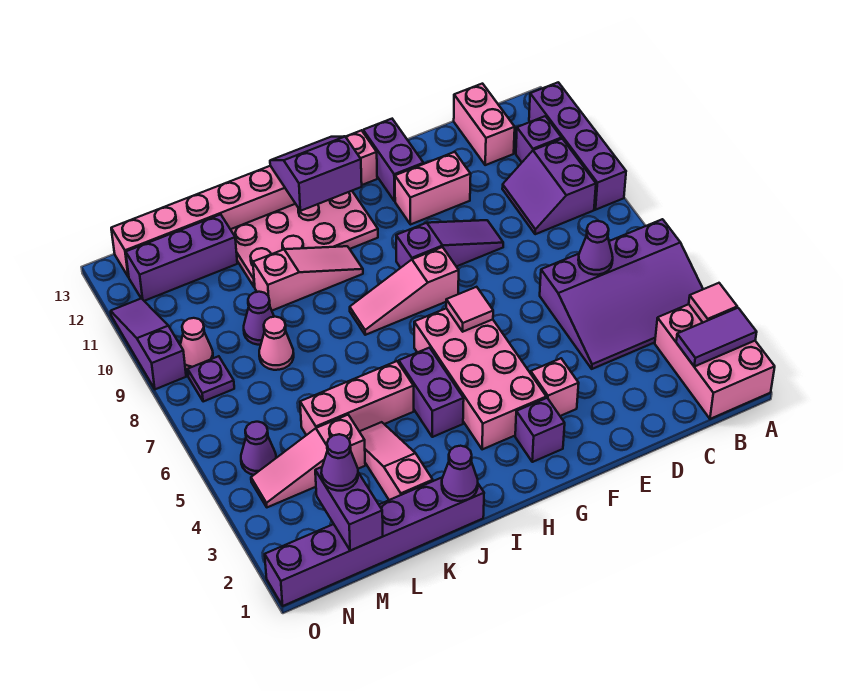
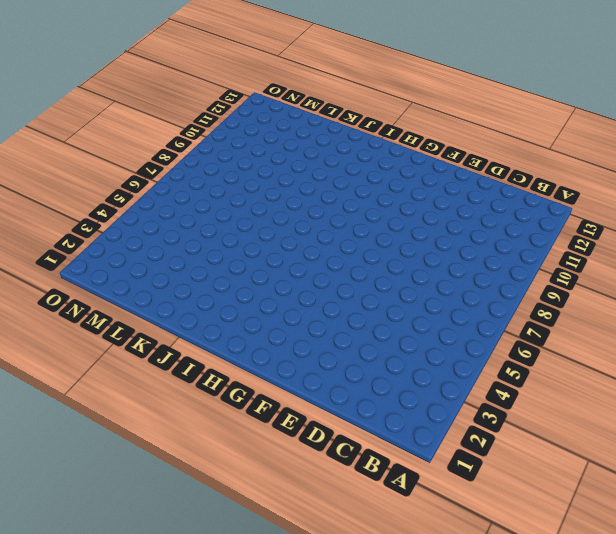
none -> pink 2x3 brick [655,304,775,419]
none -> purple 3x4 slope [540,219,703,369]
none -> purple 1x4 brick [529,82,626,210]
none -> purple 2x2 slope [502,139,596,234]

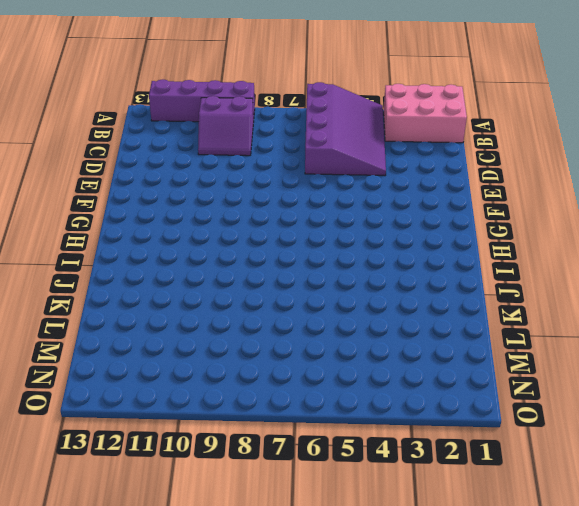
none -> purple 1x1 brick [516,116,562,162]
none -> pink 1x2 brick [454,84,515,165]
none -> purple 1x3 slope [396,220,503,268]
none -> pink 1x2 brick [395,152,471,225]

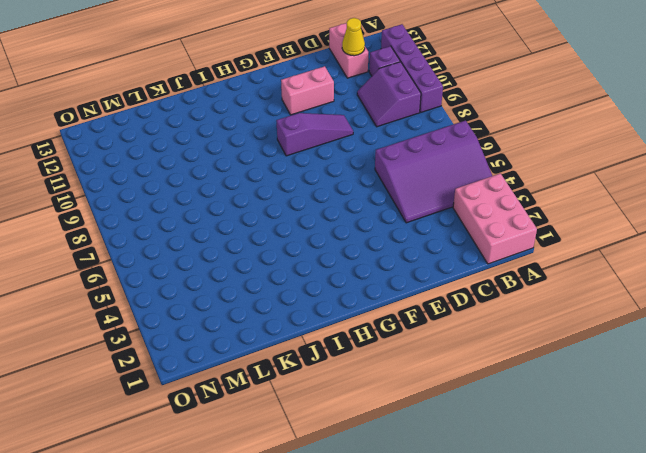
yellow 1x1 cone [342,18,365,56] -> none
none -> pink 1x1 brick [531,358,579,416]
none -> purple 1x2 brick [363,119,423,201]
none -> purple 1x1 brick [515,398,565,462]
none -> pink 2x4 brick [414,308,546,450]

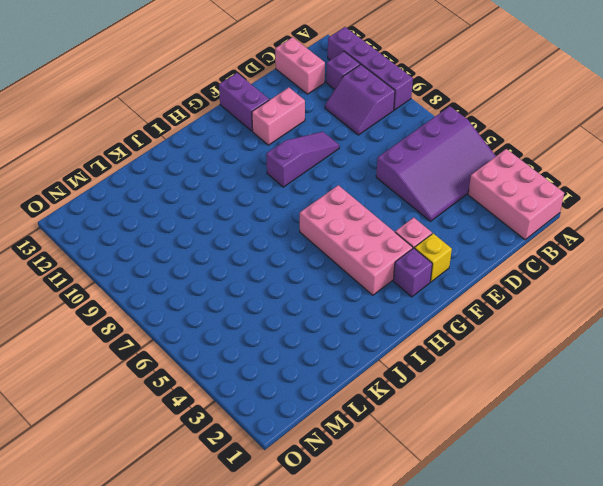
yellow 1x1 brick [415,234,452,282] -> none
none -> pink 1x3 slope [350,247,459,335]
none -> pink 1x8 brick [111,130,377,277]
none -> pink 2x4 plate [231,191,378,287]
none -> purple 1x2 brick [399,348,464,437]

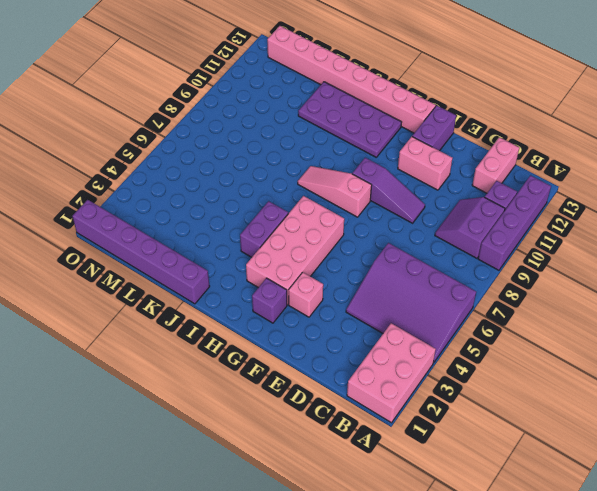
purple 2x4 plate [298,82,402,157] -> pink 2x4 plate [231,191,378,287]
none -> pink 1x3 slope [253,246,363,311]
none -> pink 1x3 brick [300,361,414,435]
none -> pink 1x3 slope [359,422,433,500]
none -> pink 1x3 slope [251,415,365,507]

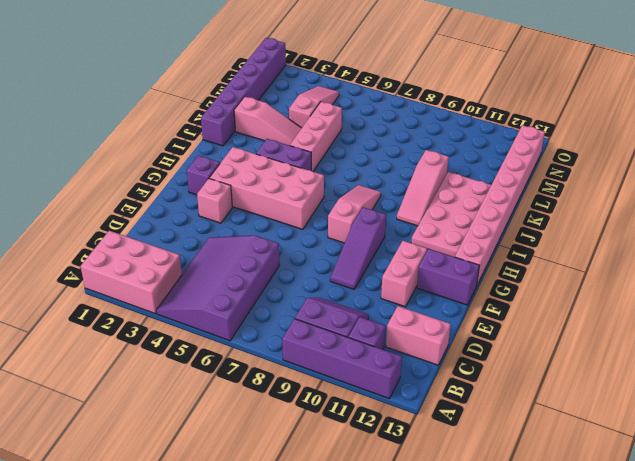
none -> pink 1x1 cone [259,317,294,370]
none -> purple 1x1 cone [244,292,274,345]
none -> purple 1x3 brick [126,214,237,301]
none -> purple 1x1 cone [241,422,276,475]

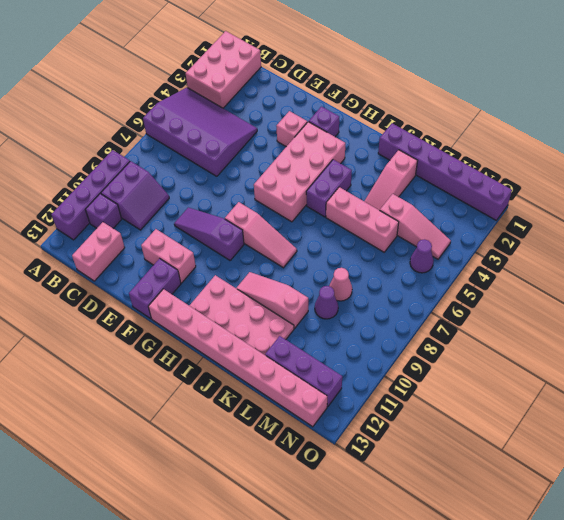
none -> purple 1x1 plate [188,356,234,402]
none -> pink 1x1 cone [180,318,213,370]
none -> purple 1x3 slope [111,299,186,389]
none -> purple 1x2 tile [676,308,757,367]

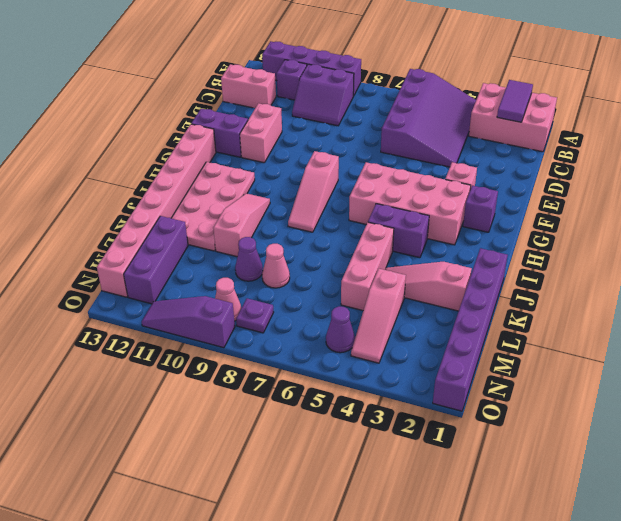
none -> purple 1x3 slope [396,220,503,268]
none -> pink 1x1 tile [689,283,737,322]
none -> purple 1x1 cone [578,221,613,275]
none -> pink 1x1 tile [446,287,493,332]

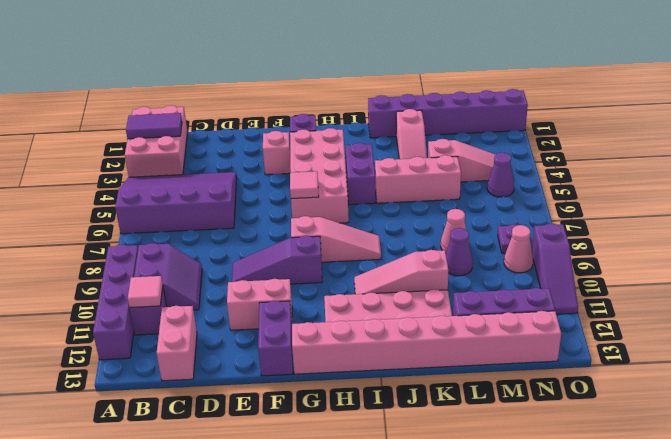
pink 1x1 tile [128,276,163,308] -> pink 1x1 tile moved to [689,283,737,322]
none -> purple 1x1 cone [578,221,613,275]
none -> purple 2x2 slope [270,136,362,211]
none -> purple 1x1 cone [442,446,478,501]
none -> purple 1x2 brick [315,467,383,551]

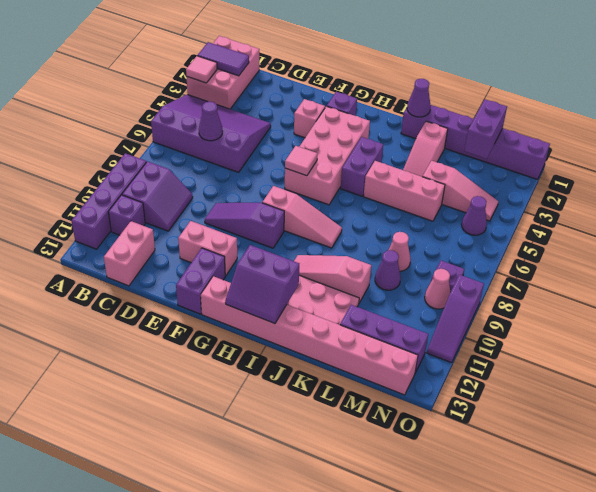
none -> purple 1x1 cone [321,434,358,491]

